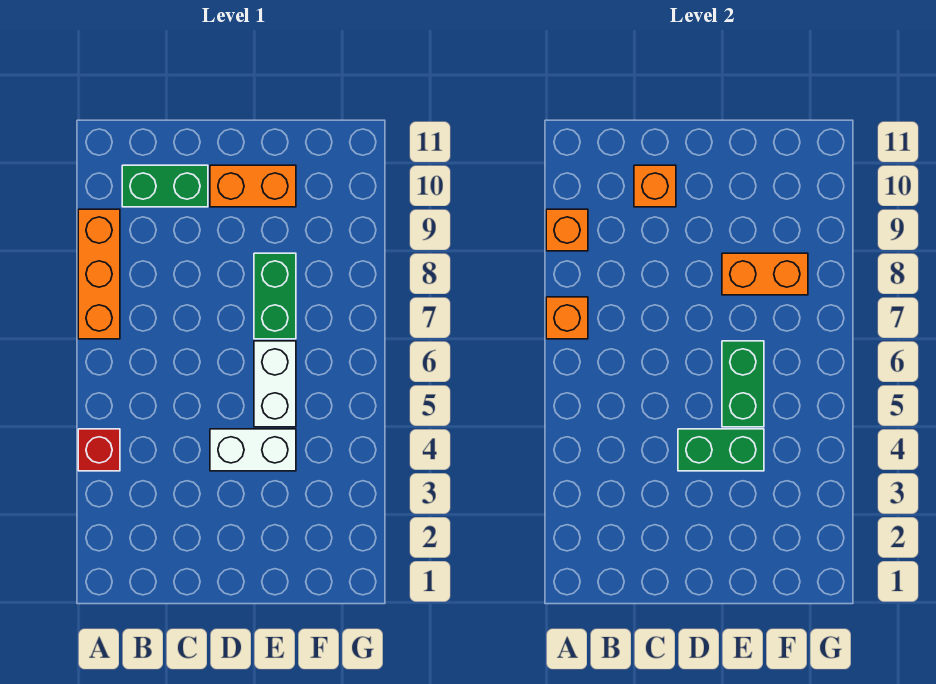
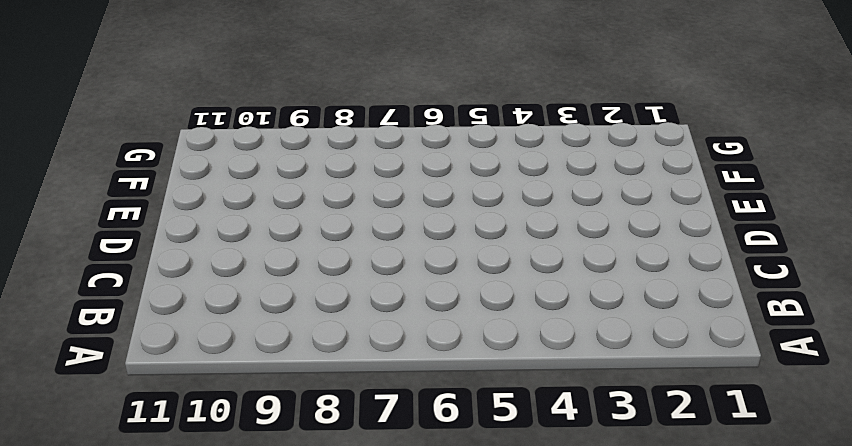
none -> red 1x1 brick [78,429,120,471]
none -> orange 1x3 brick [78,209,120,339]
none -> green 1x2 brick [122,165,208,207]

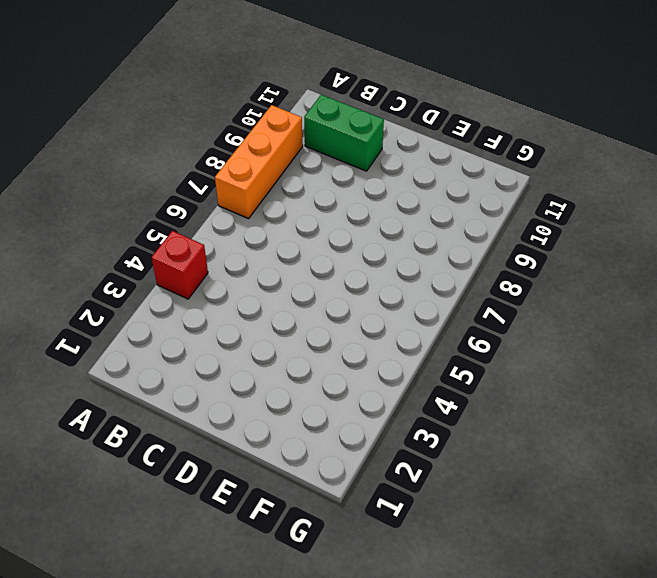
none -> white 1x2 brick [210,429,296,471]
none -> orange 1x2 brick [210,165,296,207]
none -> white 1x2 brick [254,341,296,427]

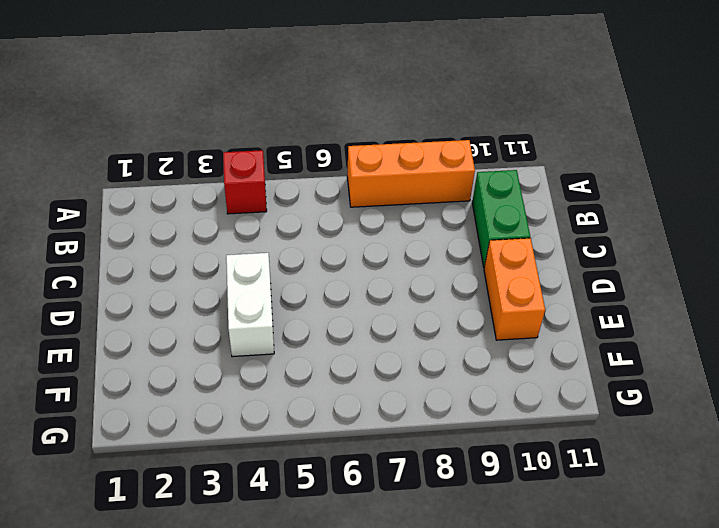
none -> white 1x2 brick [254,341,296,427]
none -> green 1x2 brick [254,253,296,339]
none -> orange 1x1 brick [546,297,588,339]

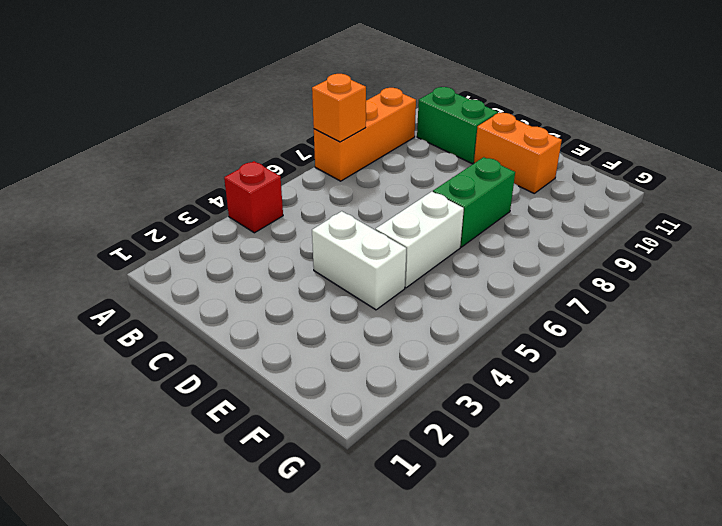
none -> orange 1x1 brick [546,209,588,251]
none -> orange 1x1 brick [634,165,676,207]
none -> green 1x2 brick [678,429,764,471]

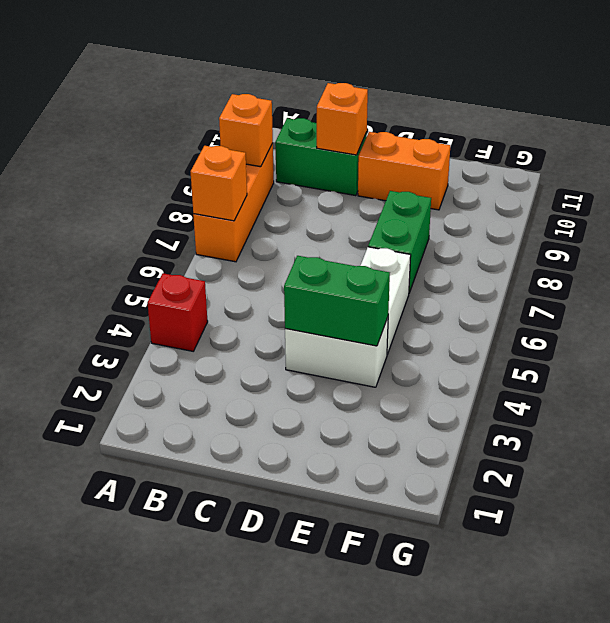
none -> green 1x2 brick [722,341,764,427]
none -> orange 1x2 brick [722,253,808,295]

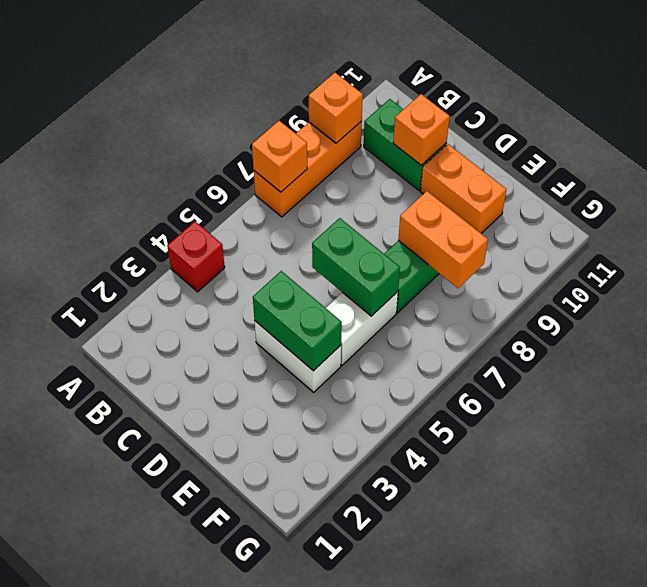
green 1x2 brick [312,218,400,316] -> green 1x2 brick turned to [722,341,764,427]

